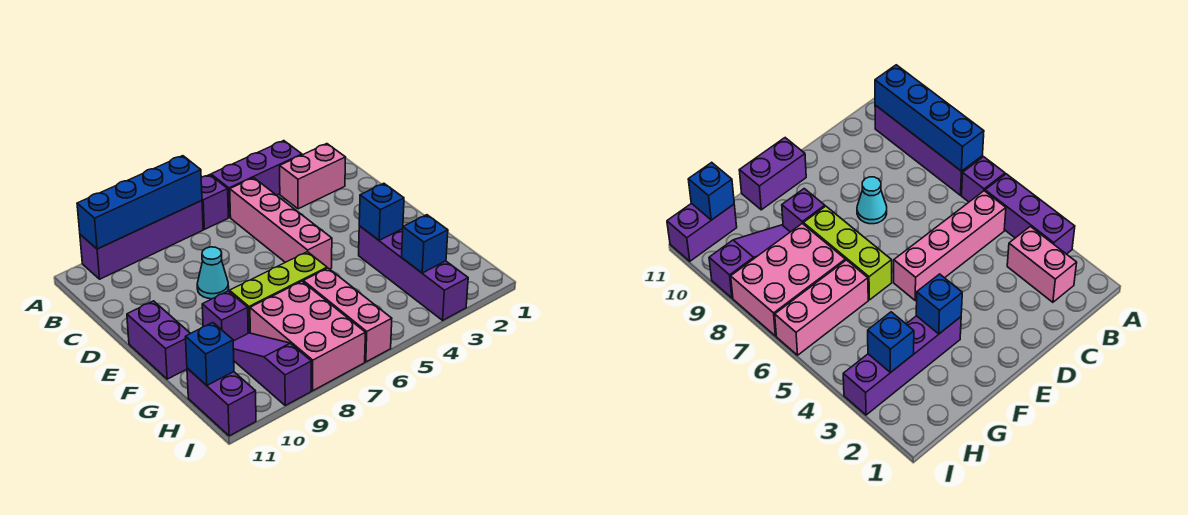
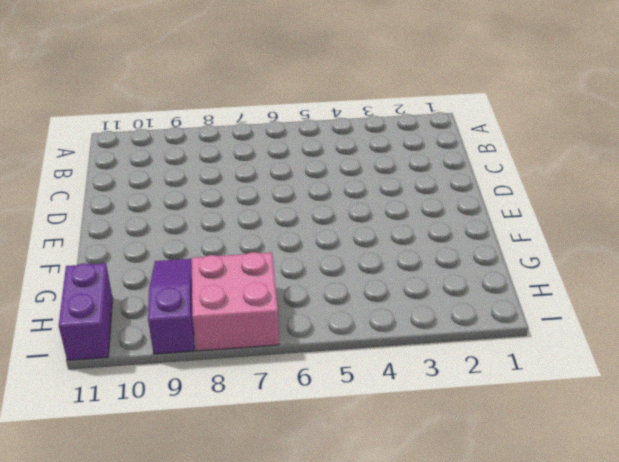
pink 2x2 brick [192,252,279,351] -> pink 2x3 brick [250,281,365,391]
none -> purple 1x3 brick [211,141,302,217]
none -> purple 1x1 brick [201,175,228,229]
none -> purple 1x4 brick [80,201,203,279]

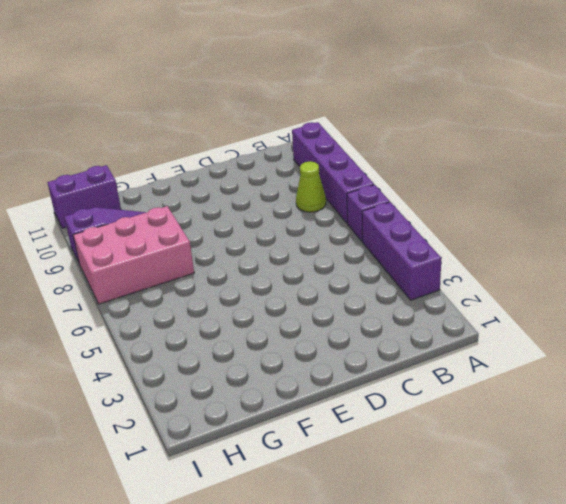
lime 1x1 cone [296,161,326,212] -> none
none -> pink 1x2 brick [280,144,346,209]
none -> pink 1x4 brick [230,178,332,269]
none -> cyan 1x1 cone [197,247,229,299]

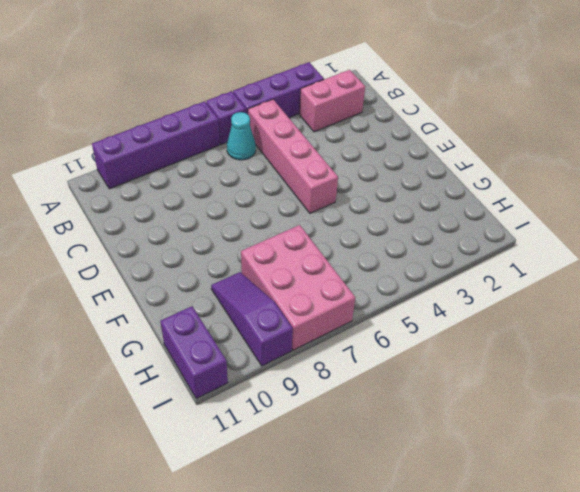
cyan 1x1 cone [227,112,256,160] -> cyan 1x1 cone moved to [197,247,229,299]
none -> purple 1x2 brick [127,301,190,379]
none -> purple 1x4 brick [359,226,468,320]
none -> lime 1x3 brick [230,252,327,333]

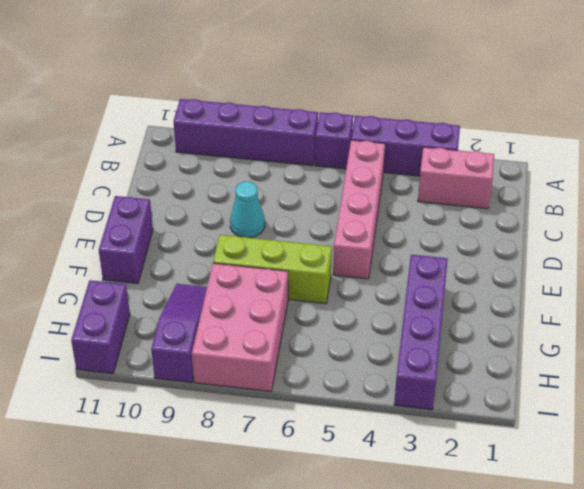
none -> purple 1x1 brick [202,291,248,341]
none -> pink 1x3 brick [303,268,392,362]
none -> blue 1x4 brick [77,156,202,249]

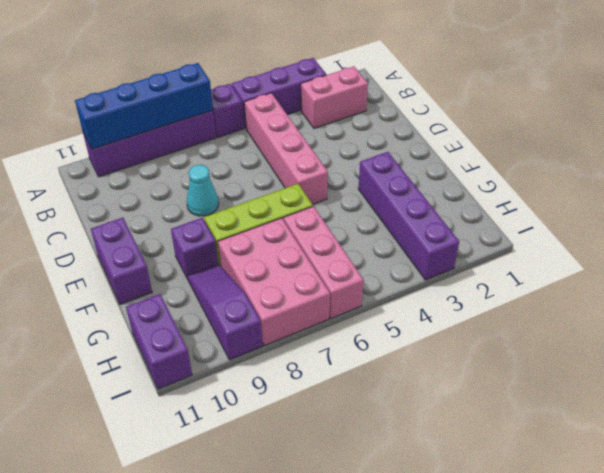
none -> blue 1x1 brick [359,183,404,240]
none -> blue 1x1 brick [402,215,448,273]
none -> blue 1x1 brick [186,323,234,385]

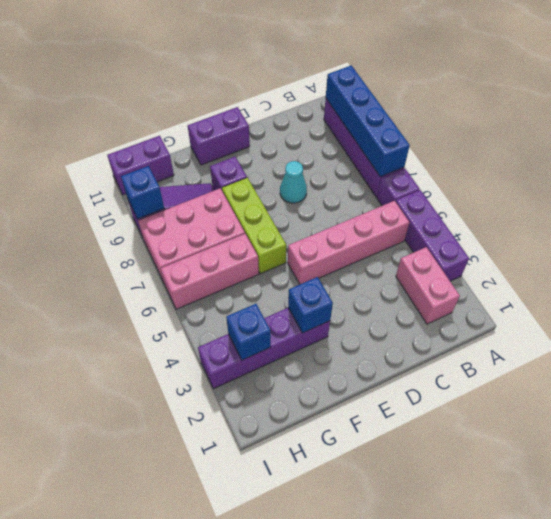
blue 1x1 brick [121,166,164,219] -> blue 1x1 brick moved to [186,323,234,385]

